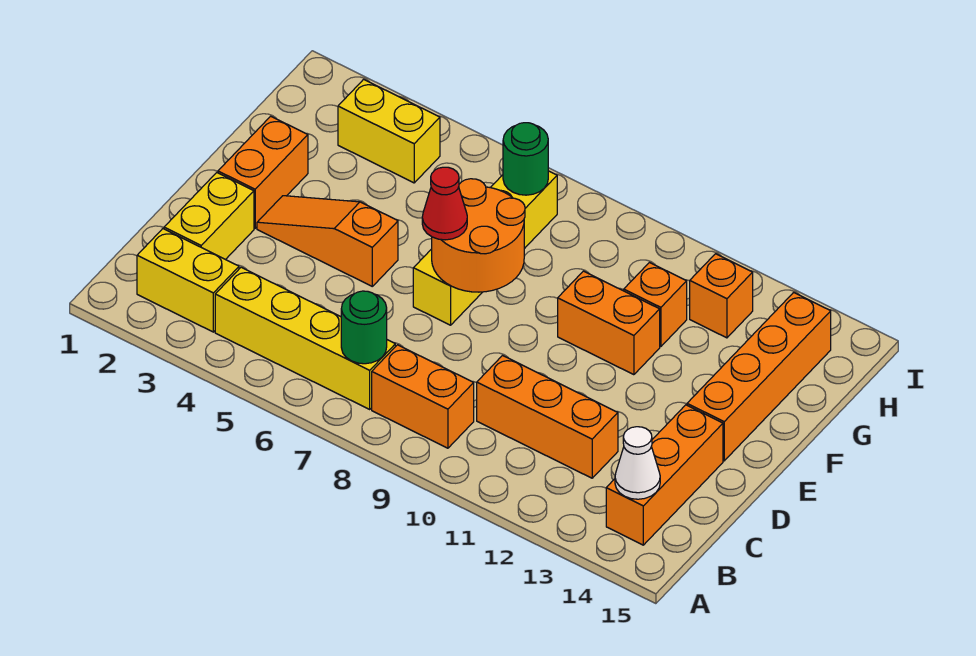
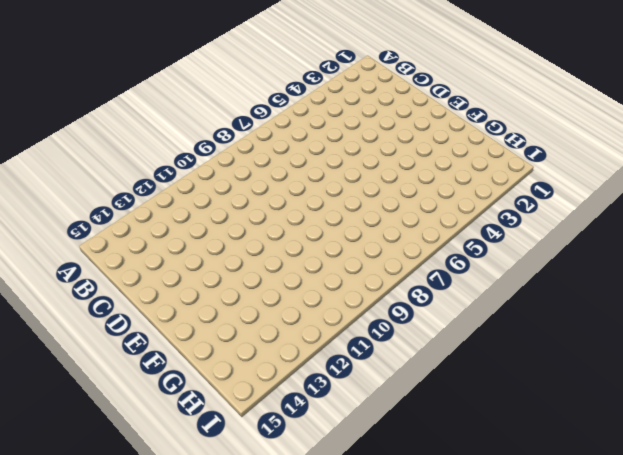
none -> yellow 1x2 brick [137,229,239,332]
none -> yellow 1x4 brick [215,267,395,409]
none -> orange 1x2 brick [372,345,474,448]

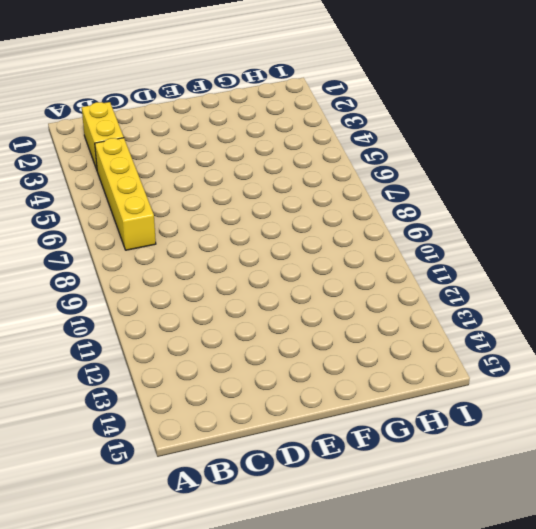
none -> orange 1x2 brick [372,345,474,448]
none -> orange 1x3 brick [606,405,723,545]
none -> yellow 1x2 brick [164,173,254,260]

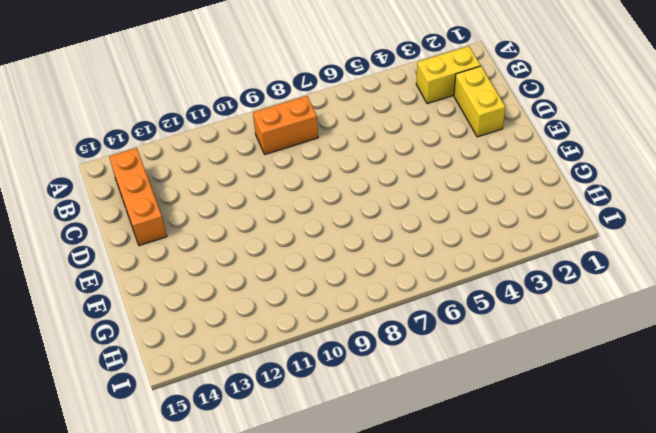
none -> yellow 1x4 brick [215,267,395,409]
none -> orange 1x3 brick [477,356,618,478]
none -> orange 1x2 brick [218,116,308,228]

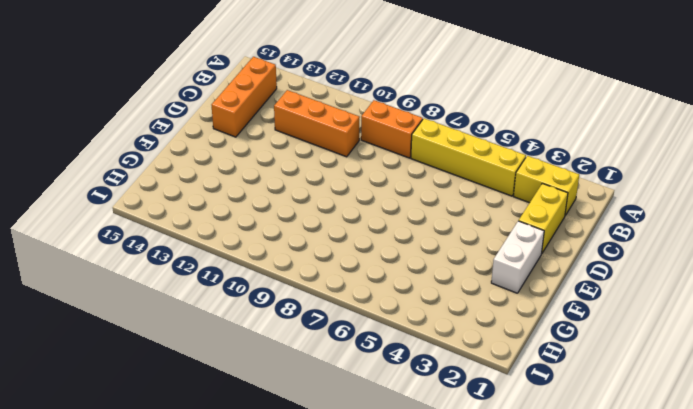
white 1x2 brick [491,221,544,293] -> orange 1x2 brick [218,116,308,228]
none -> orange 1x3 slope [257,196,398,286]
none -> yellow 1x4 brick [413,171,557,325]
none -> orange 1x4 brick [687,292,831,461]

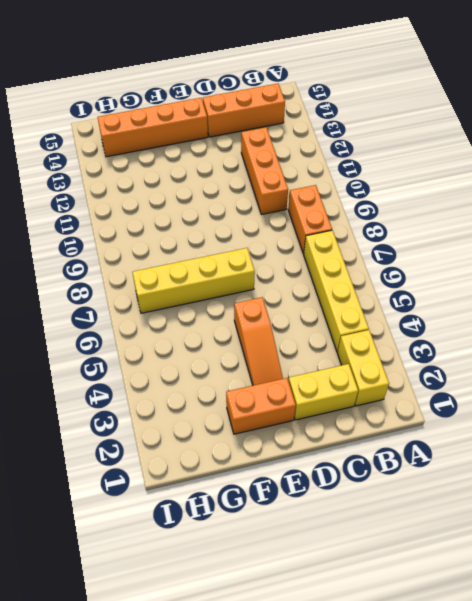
none -> orange 1x2 brick [558,271,660,375]
none -> orange 1x1 brick [624,263,687,347]
none -> yellow 1x2 brick [338,79,440,183]

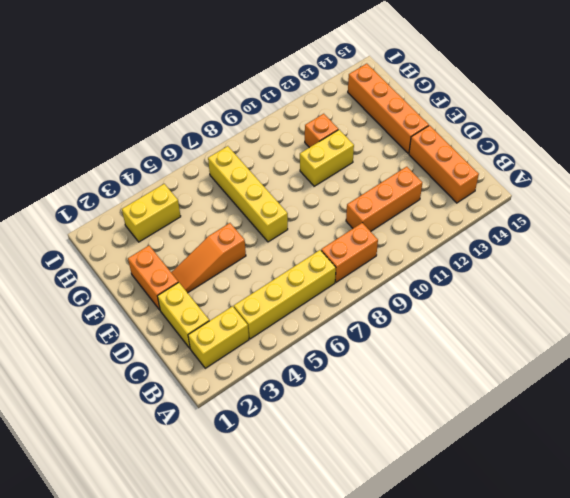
yellow 1x2 brick [300,130,354,186] -> orange 1x2 brick [558,271,660,375]
none -> orange 1x1 brick [690,254,753,338]
none -> green 1x1 round brick [341,291,387,364]
none -> white 1x1 cone [615,427,660,499]

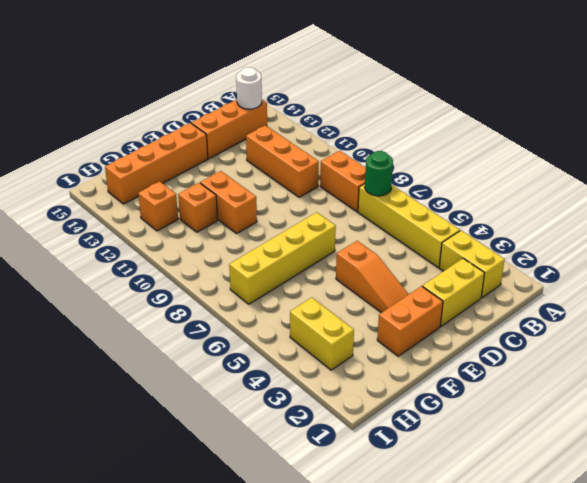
white 1x1 round brick [236,67,262,109] -> white 1x1 cone [615,427,660,499]
none -> orange 2x2 round brick [432,179,525,292]
none -> green 1x1 round brick [503,123,548,195]
none -> red 1x1 cone [422,167,467,240]

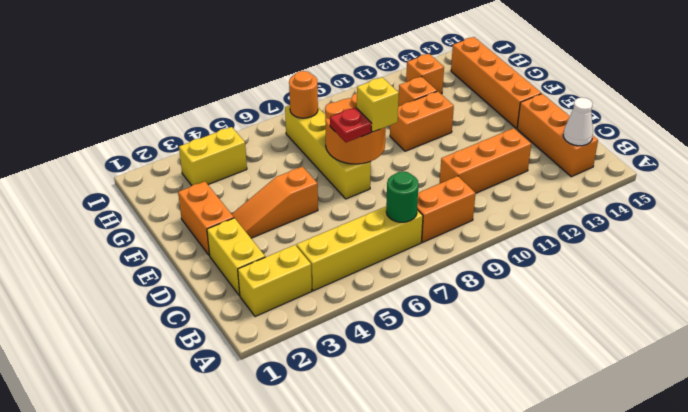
red 1x1 plate [330,107,371,142] -> red 1x1 cone [422,167,467,240]
yellow 1x1 brick [357,77,399,132] -> none
orange 1x1 round brick [289,71,318,118] -> green 1x1 round brick [503,123,548,195]

